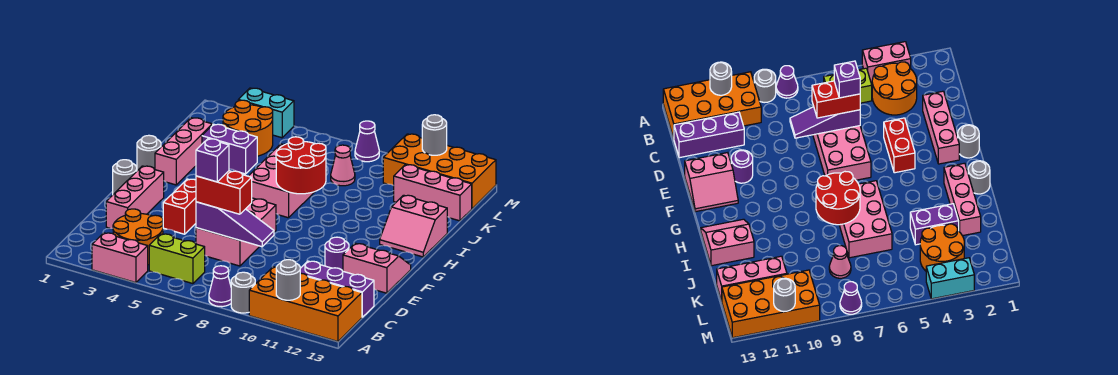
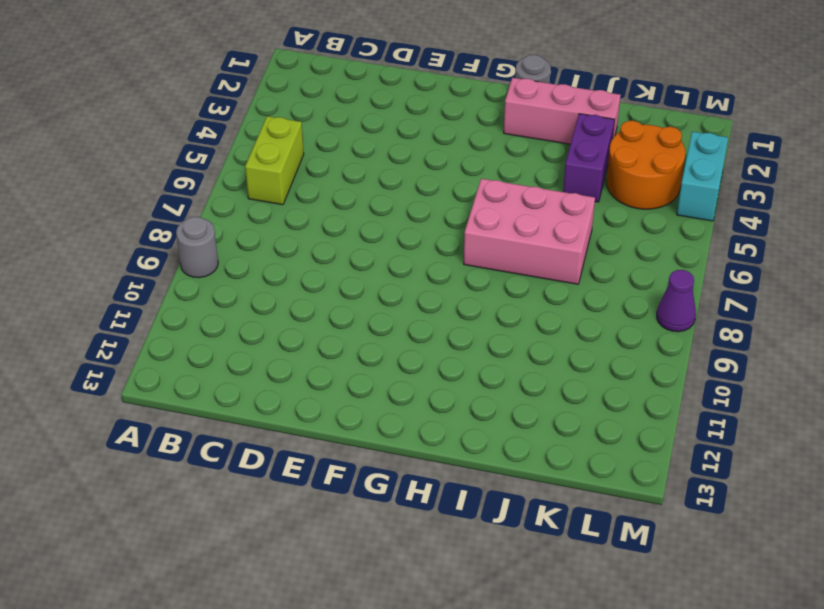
none -> pink 1x2 brick [92,233,148,283]
none -> purple 1x1 cone [209,266,231,307]
none -> orange 2x4 brick [249,267,362,341]
none -> orange 2x2 round brick [113,209,163,265]

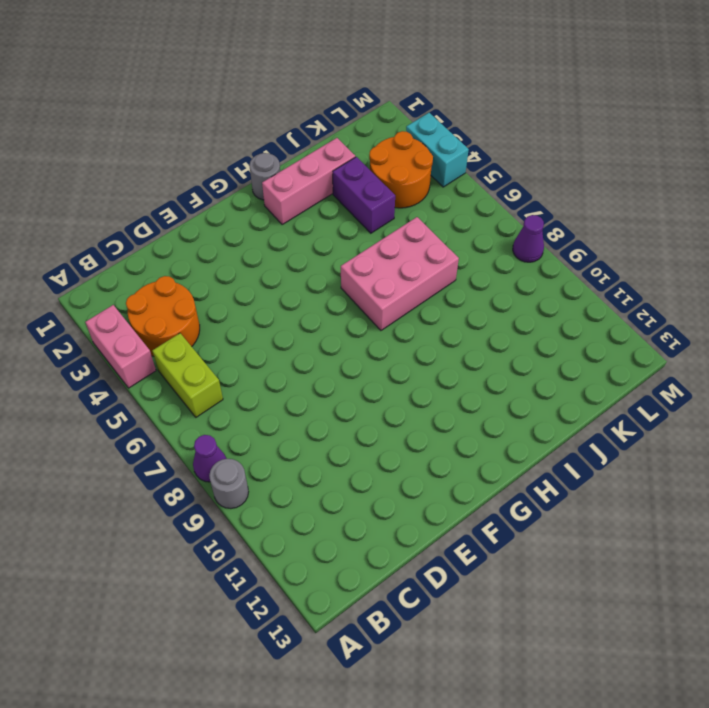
none -> orange 2x4 brick [249,267,362,341]
none -> purple 1x3 brick [300,261,374,317]
none -> pink 1x3 brick [106,166,164,228]
none -> pink 2x3 brick [196,198,276,266]

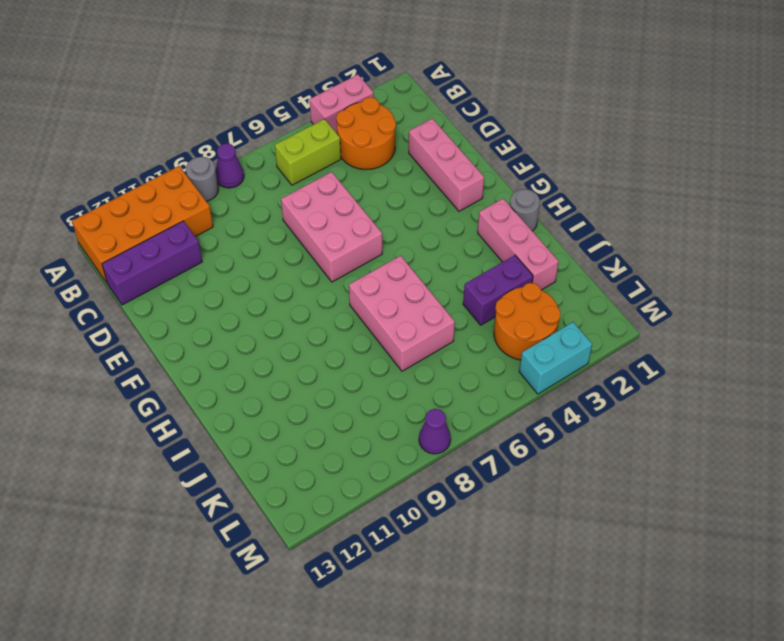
none -> red 1x2 brick [163,179,196,234]
none -> purple 1x1 round brick [325,237,349,271]
none -> pink 2x2 slope [343,243,411,293]
none -> grey 1x1 round brick [113,160,137,194]

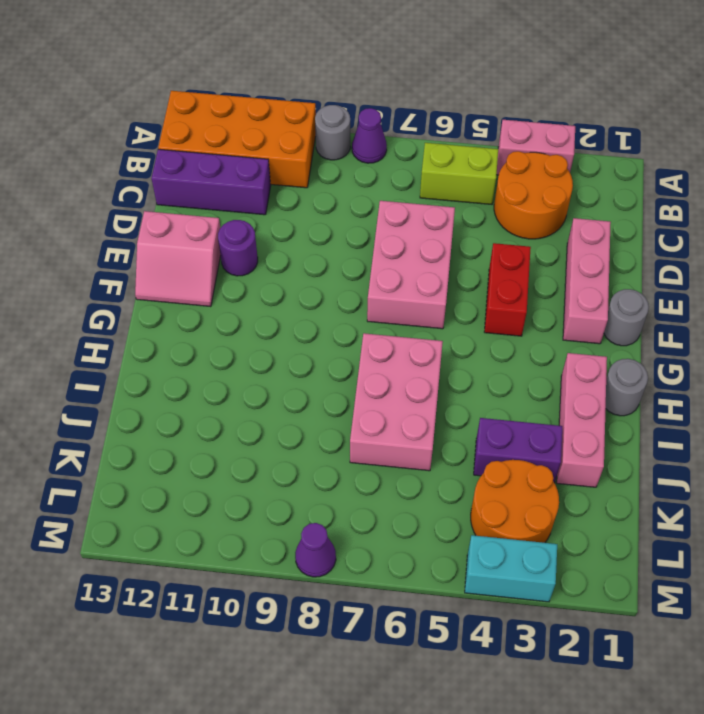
none -> pink 2x2 slope [380,195,447,257]
none -> pink 1x1 cone [331,145,355,186]
none -> pink 1x3 brick [394,165,472,221]
none -> orange 2x4 brick [383,134,496,209]

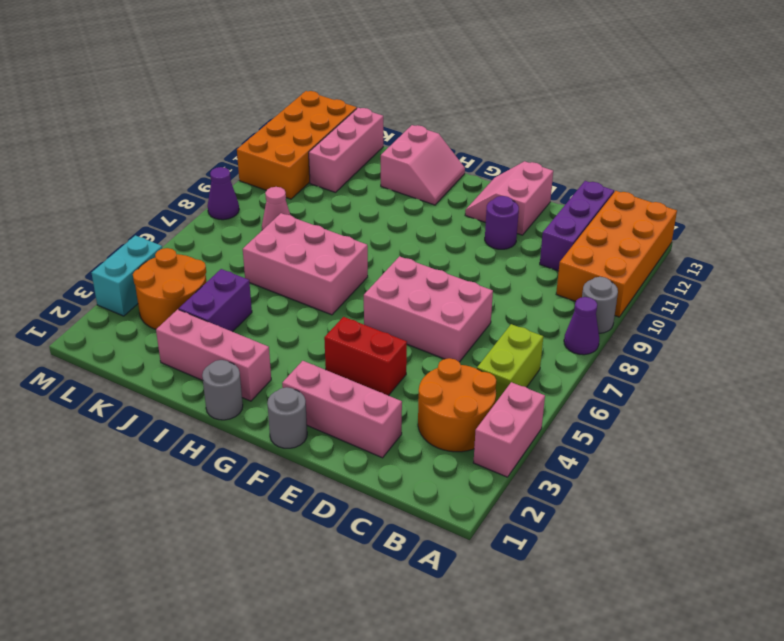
none -> grey 1x1 round brick [276,260,300,300]
none -> purple 1x3 slope [196,202,274,247]
none -> red 2x2 round brick [276,137,326,194]
none -> grey 1x1 round brick [422,115,447,155]

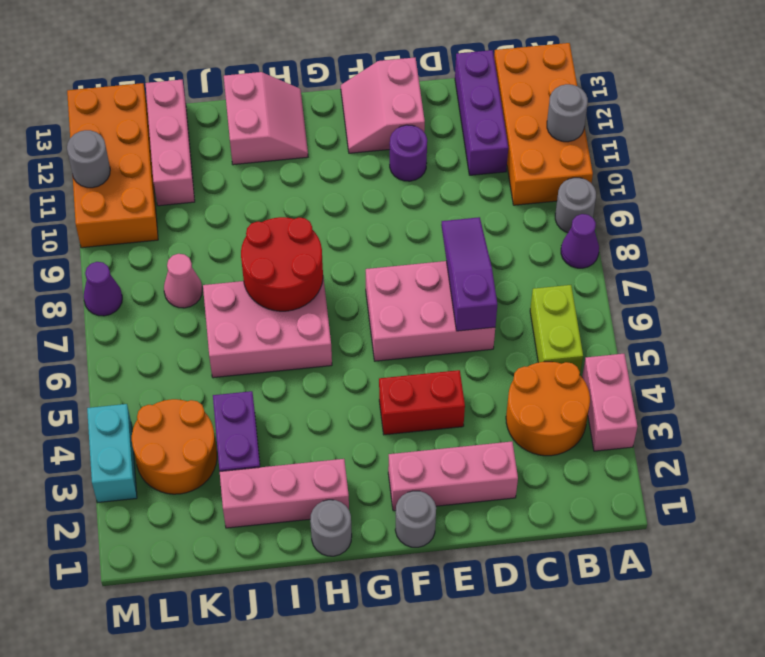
none -> red 1x2 brick [196,171,252,214]
none -> purple 1x1 brick [196,139,229,182]

